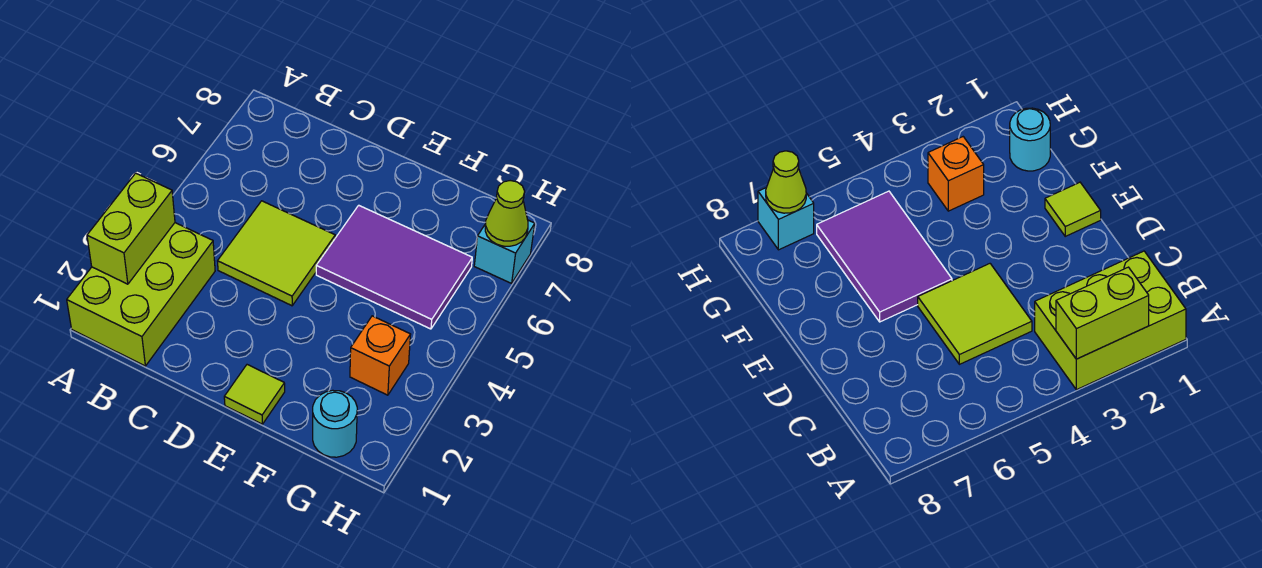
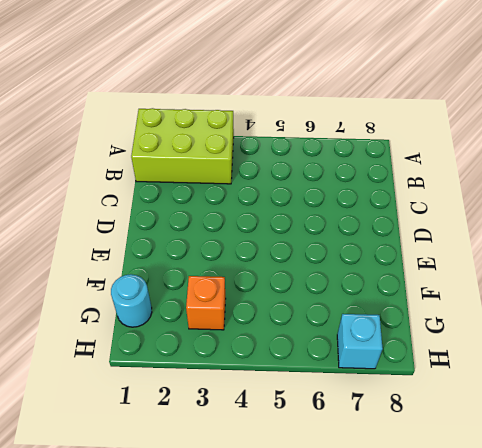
none -> lime 2x2 tile [218,201,335,306]
none -> lime 1x1 tile [224,365,285,424]

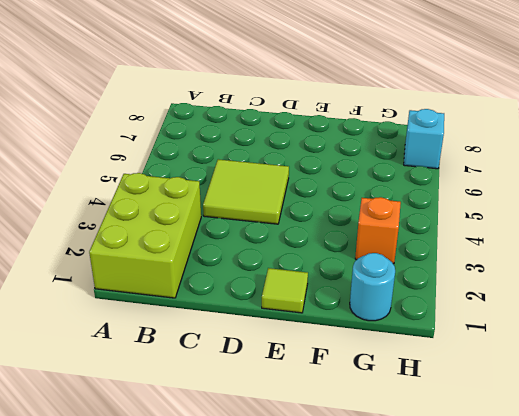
none -> purple 2x3 tile [316,205,472,329]
none -> lime 1x2 brick [87,173,175,284]

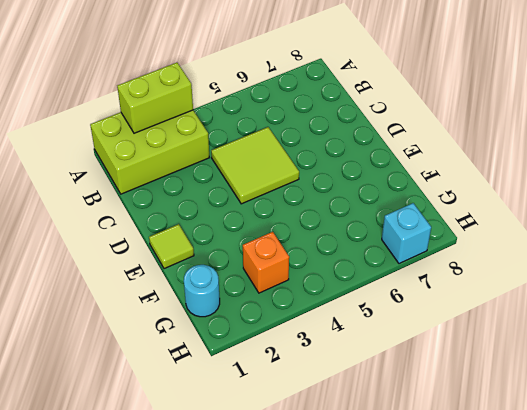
none -> purple 2x3 tile [316,205,472,329]
none -> lime 1x1 cone [485,181,528,246]

